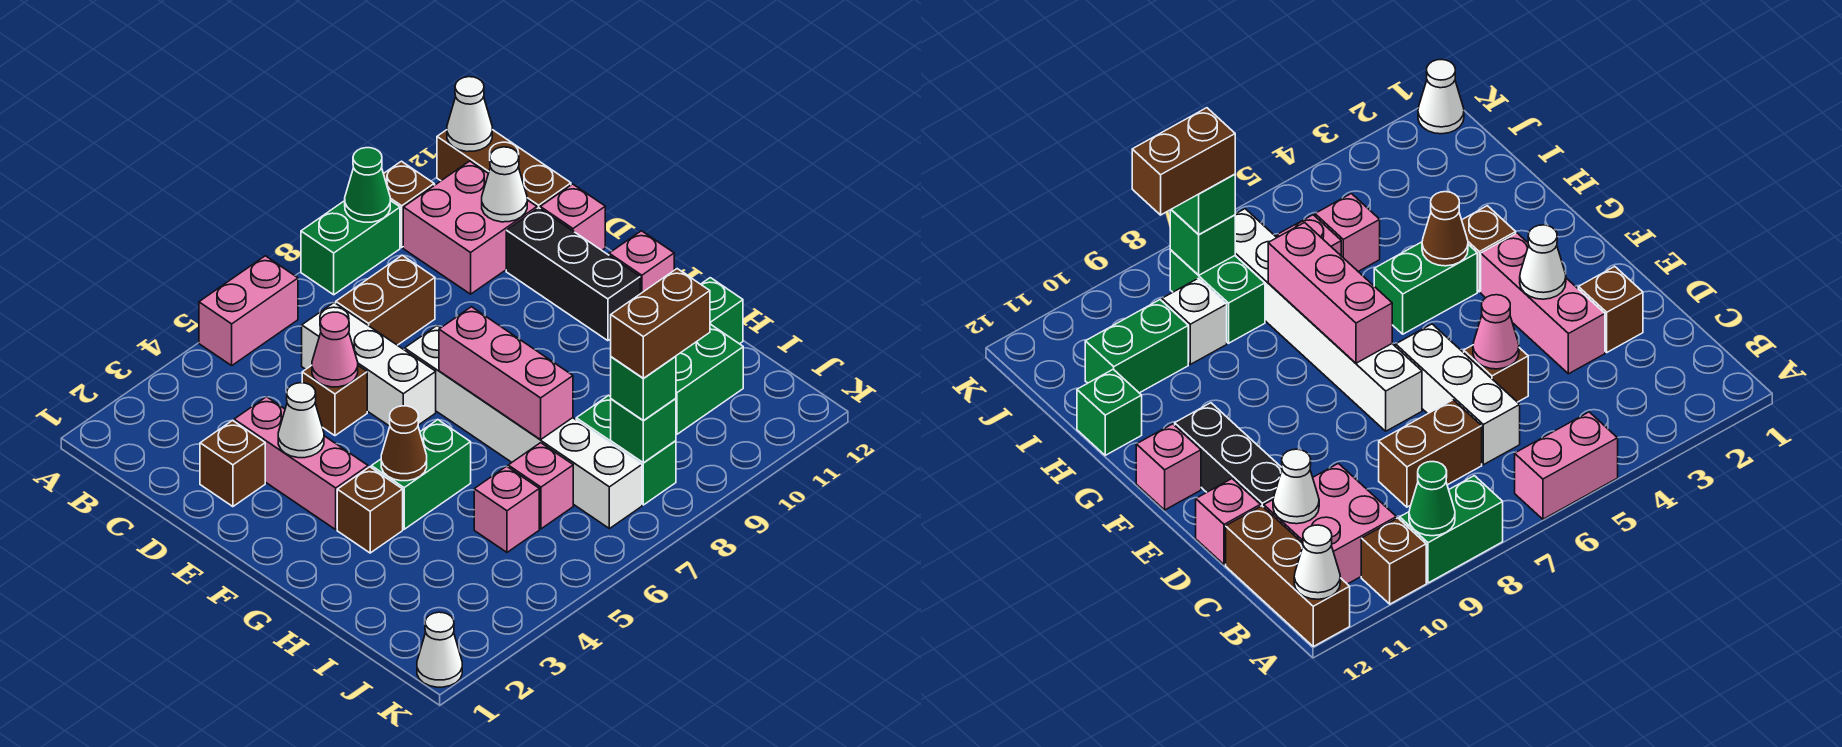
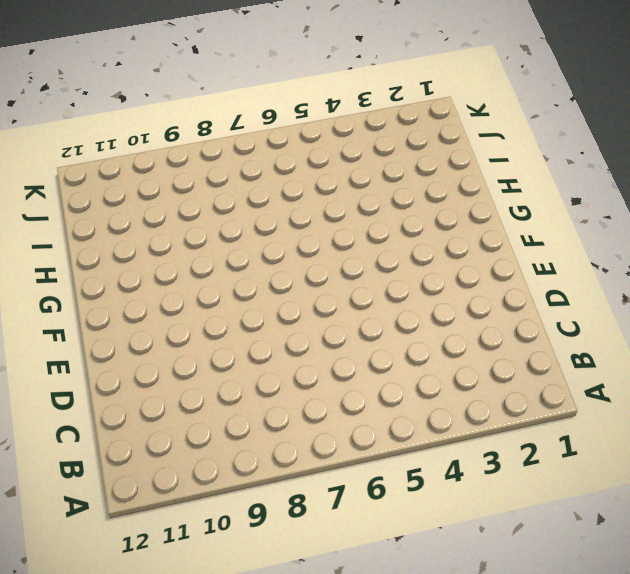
none -> pink 1x2 brick [199,256,298,365]
none -> green 1x2 brick [301,201,400,295]
none -> brown 1x1 brick [384,161,434,247]
none -> brown 1x3 brick [437,130,571,208]

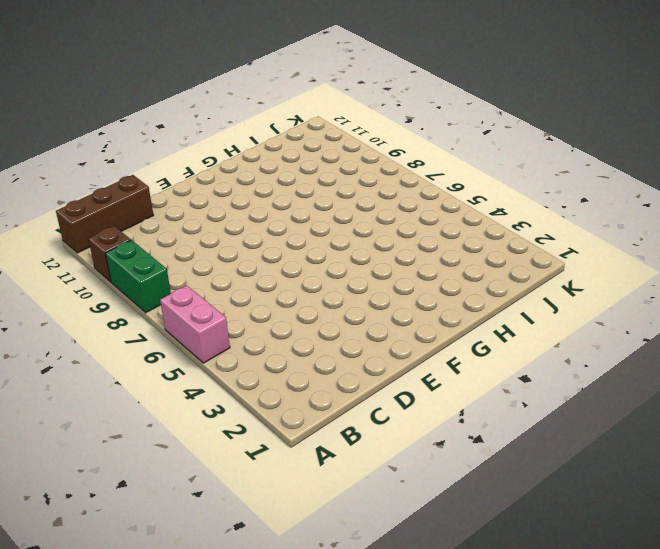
none -> pink 2x2 brick [403,161,537,294]
none -> white 1x3 brick [302,303,436,426]
none -> brown 1x2 brick [336,255,435,345]
none -> brown 1x1 brick [200,420,265,507]

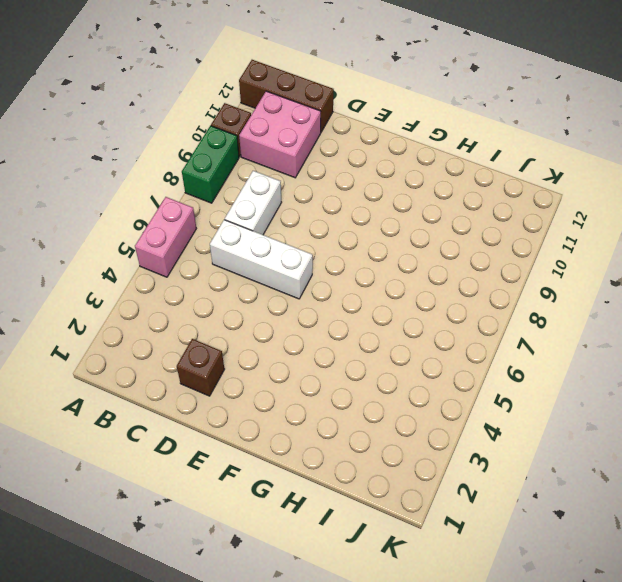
white 1x2 brick [225,171,282,235] -> brown 1x2 brick [336,255,435,345]
none -> pink 1x3 brick [234,397,368,530]
none -> brown 1x1 brick [302,365,367,436]
none -> black 1x3 brick [506,208,640,341]
none -> pink 1x1 brick [540,184,605,250]

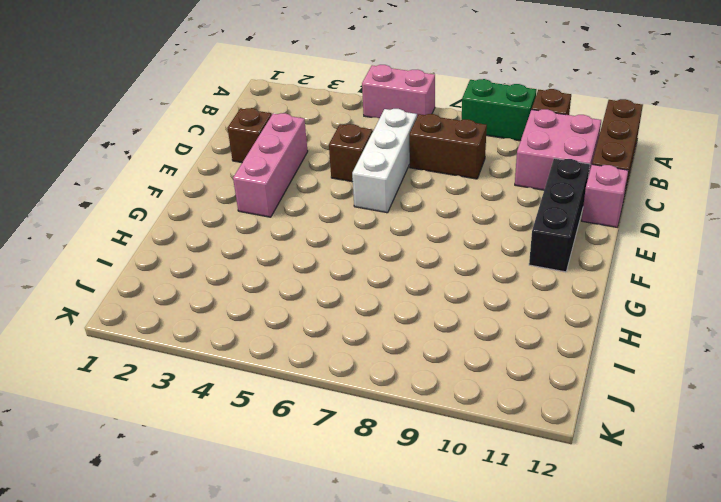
none -> white 1x6 brick [405,326,642,529]
none -> pink 1x1 brick [609,231,674,294]
none -> brown 1x1 brick [337,467,403,553]
none -> green 1x2 brick [371,420,471,529]

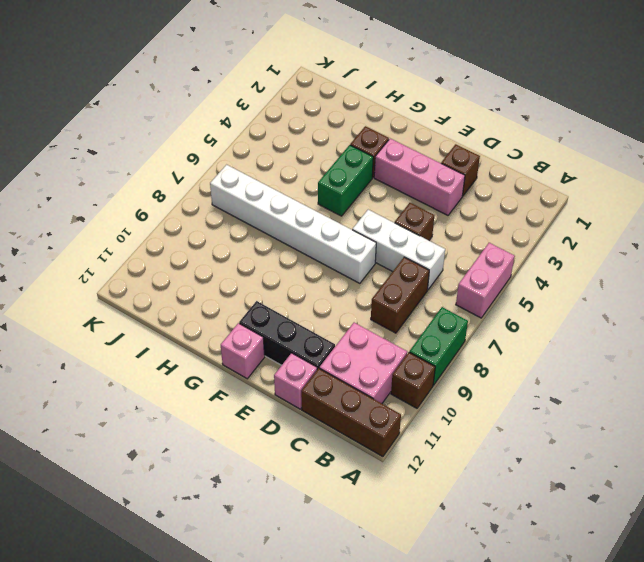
none -> green 1x1 brick [701,278,743,344]
none -> pink 1x1 brick [474,466,539,552]
none -> pink 1x1 brick [508,443,573,529]
none -> green 1x2 brick [576,395,676,505]

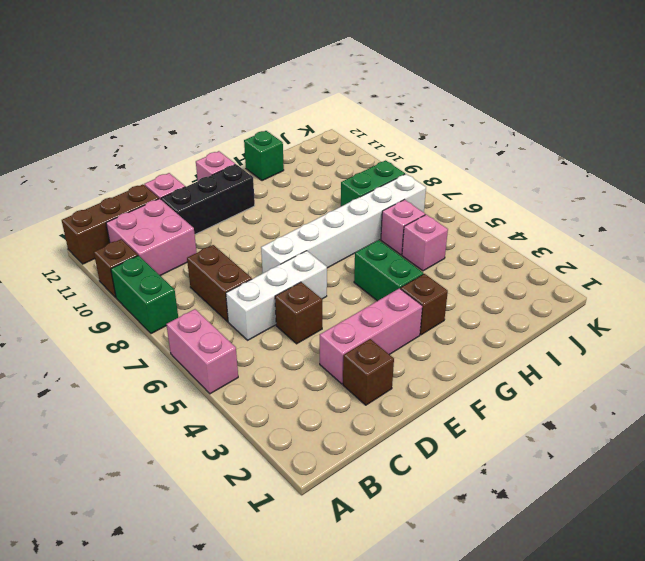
none -> white 1x1 brick [1162,278,1227,364]
none -> green 1x2 brick [676,325,743,434]
none -> white 1x1 cone [417,612,462,687]
none -> green 1x1 cone [345,148,390,222]

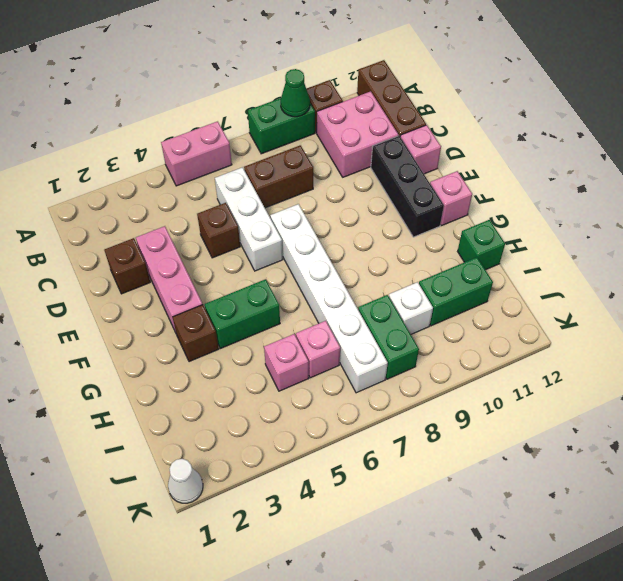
none -> white 1x1 cone [447,77,492,152]
none -> white 1x1 cone [482,147,527,222]
none -> pink 1x1 cone [312,312,358,387]
none -> white 1x1 cone [278,383,324,458]

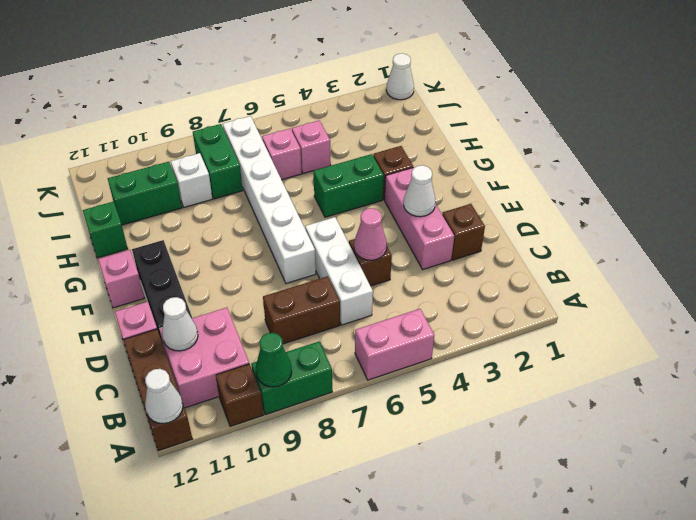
none -> pink 1x3 brick [439,307,573,440]
none -> brown 1x1 cone [381,406,427,481]
none -> green 1x1 brick [611,399,676,463]
none -> green 1x1 brick [610,356,676,420]

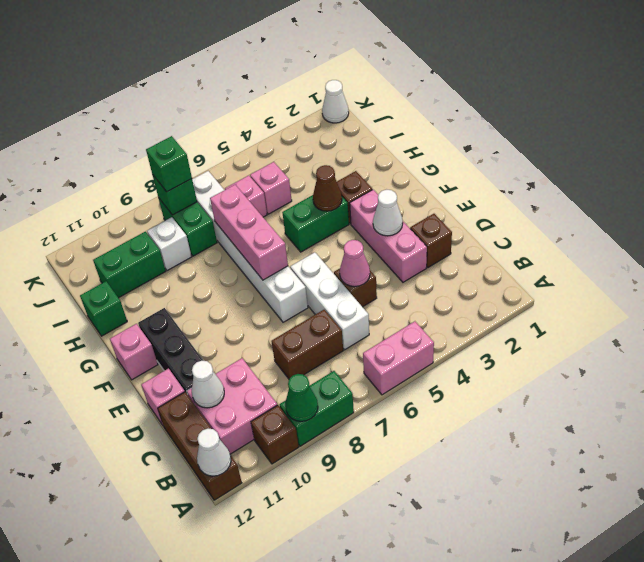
none -> brown 1x2 brick [611,269,710,379]

